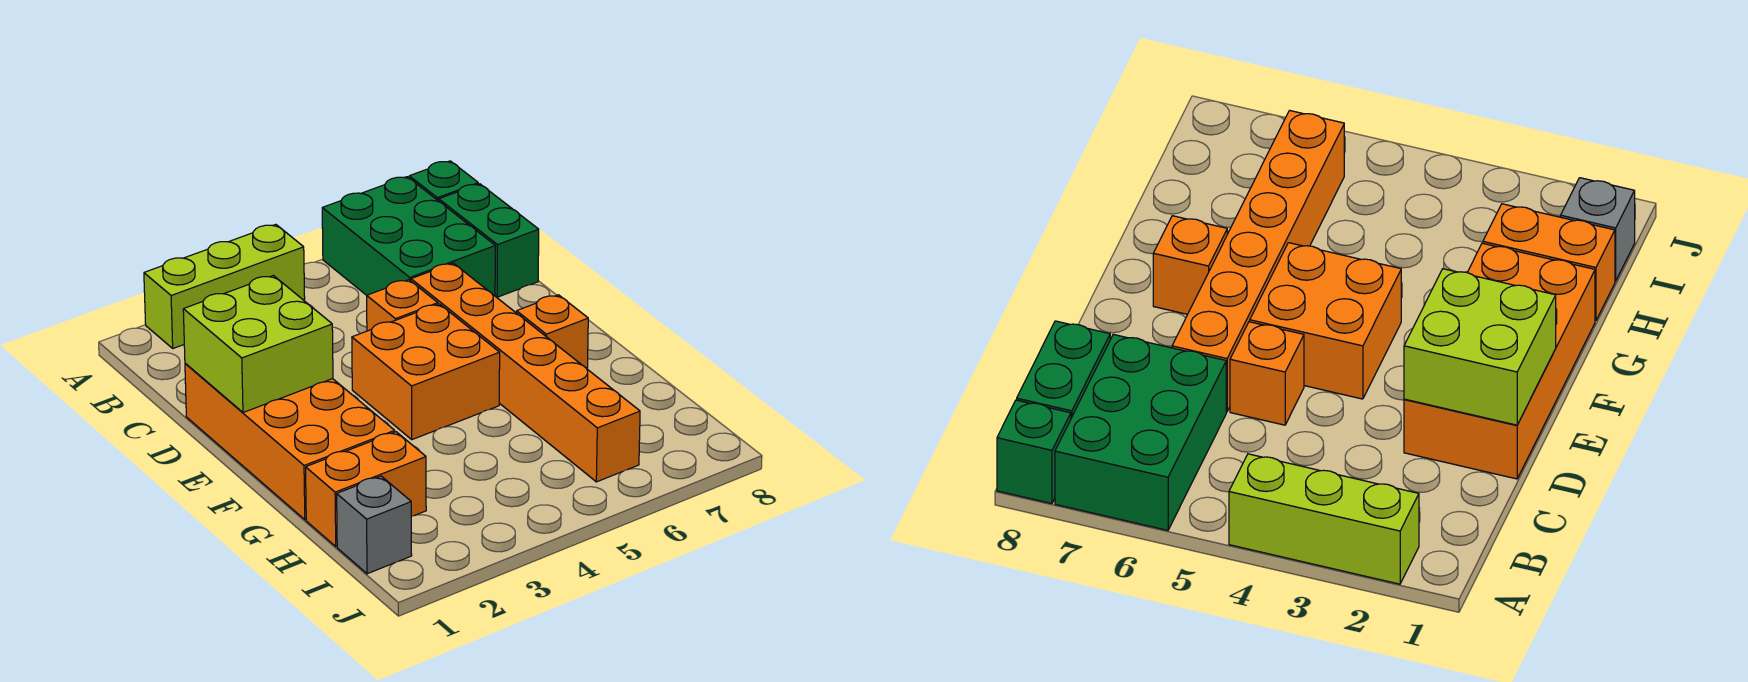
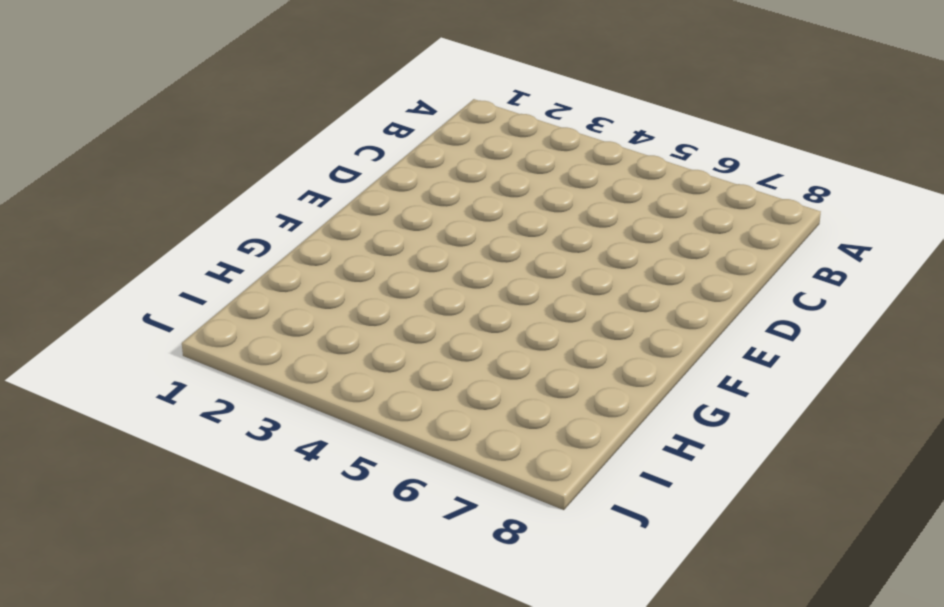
none -> lime 1x3 brick [144,225,305,348]
none -> green 2x3 brick [322,177,495,296]
none -> green 1x1 brick [409,161,478,201]

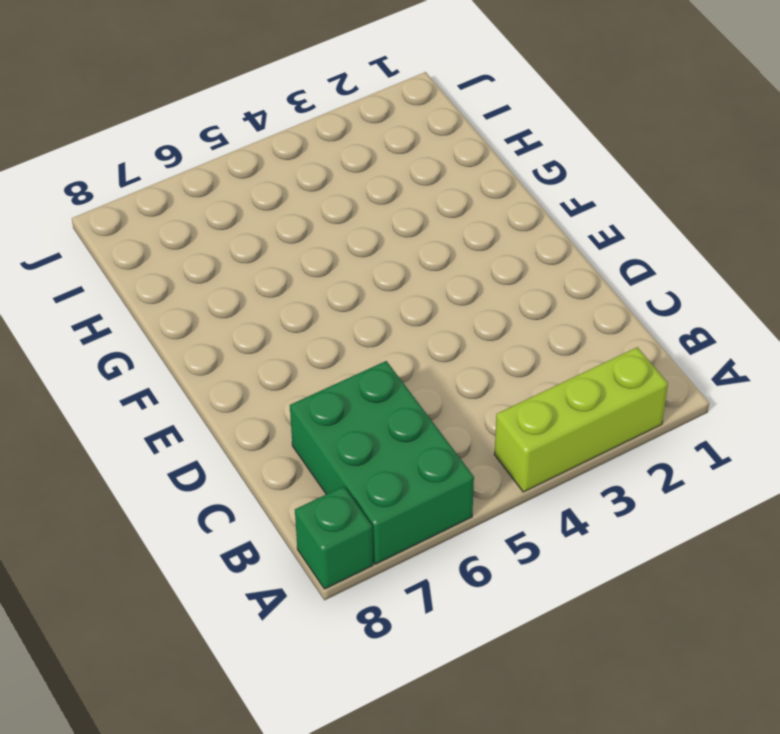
none -> green 1x2 brick [439,184,539,297]
none -> orange 2x4 brick [185,363,395,520]
none -> orange 1x1 brick [367,280,438,331]

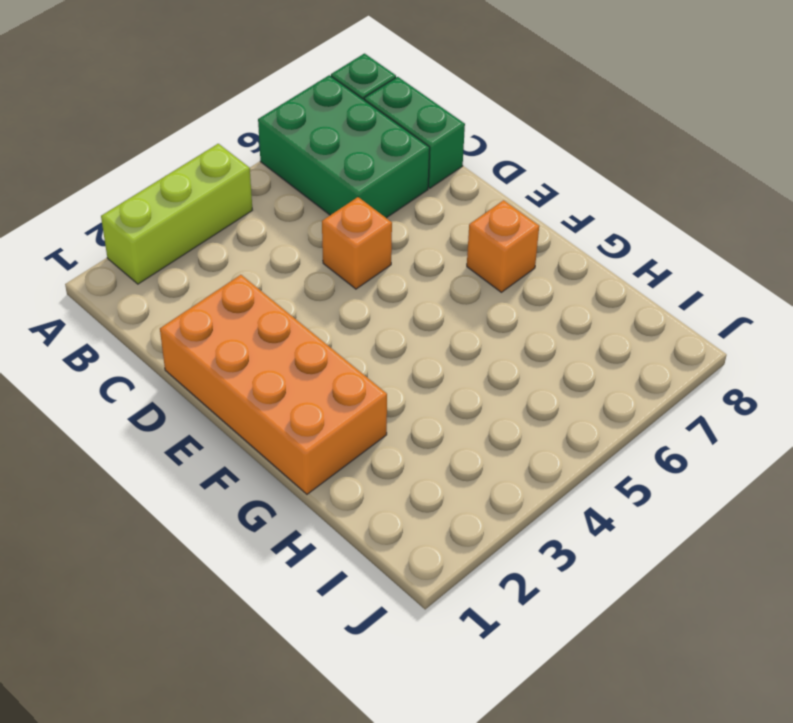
none -> orange 1x6 brick [411,263,640,482]
none -> orange 2x2 brick [352,304,500,440]
none -> orange 1x2 brick [306,432,426,546]

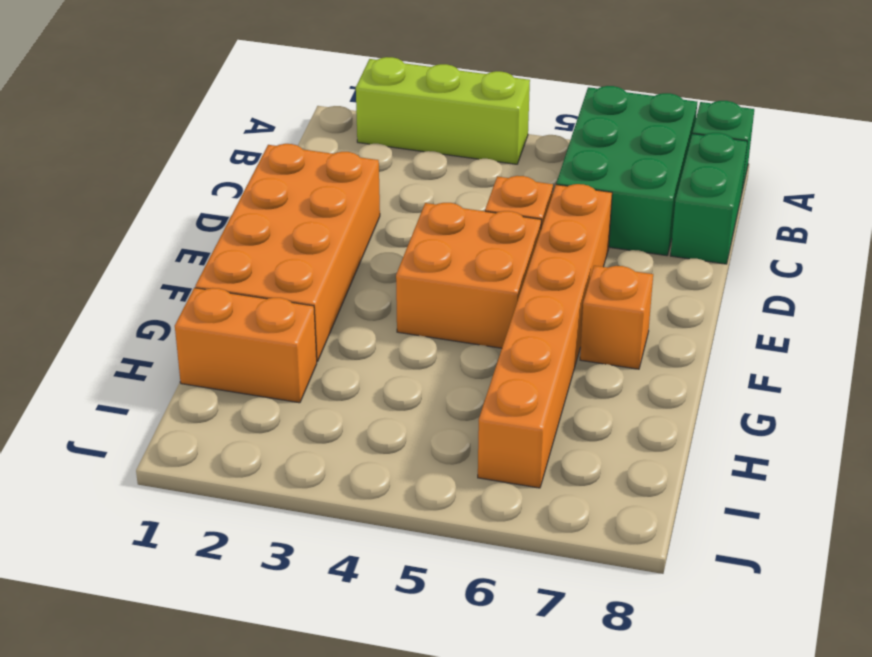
none -> grey 1x1 brick [337,476,412,574]
none -> lime 2x2 brick [183,275,333,413]

